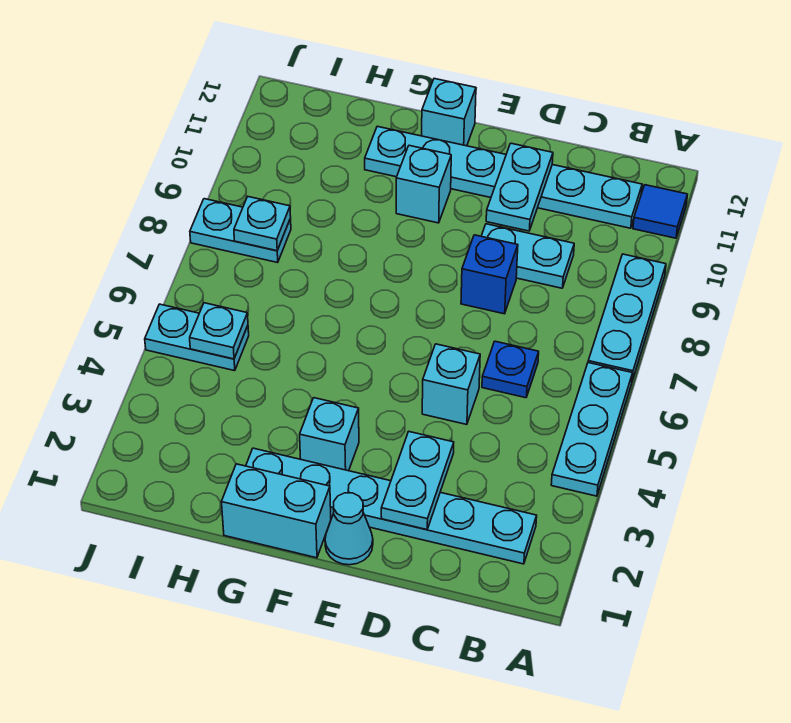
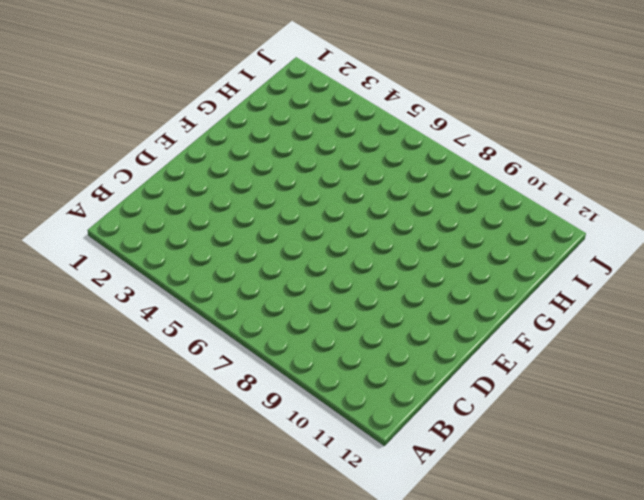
none -> cyan 1x3 plate [551,363,632,496]
none -> cyan 1x3 plate [588,254,666,380]
none -> blue 1x1 tile [633,185,687,238]

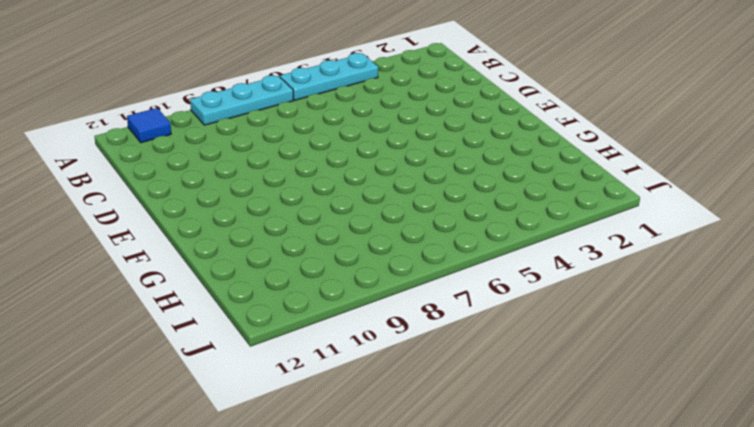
none -> cyan 1x6 plate [246,448,537,564]
none -> cyan 1x6 plate [365,126,642,228]
none -> blue 1x1 plate [482,341,539,398]

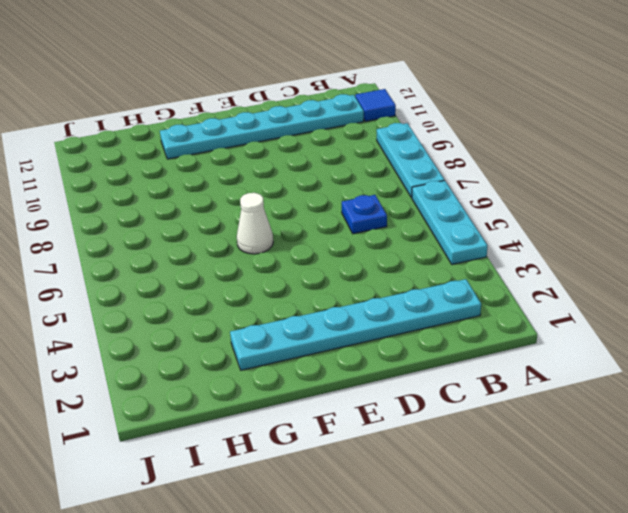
white 1x1 cone [237,193,273,254] -> none
none -> cyan 1x2 plate [482,224,574,288]
none -> cyan 1x1 brick [422,344,480,425]
none -> blue 1x1 brick [461,235,518,314]

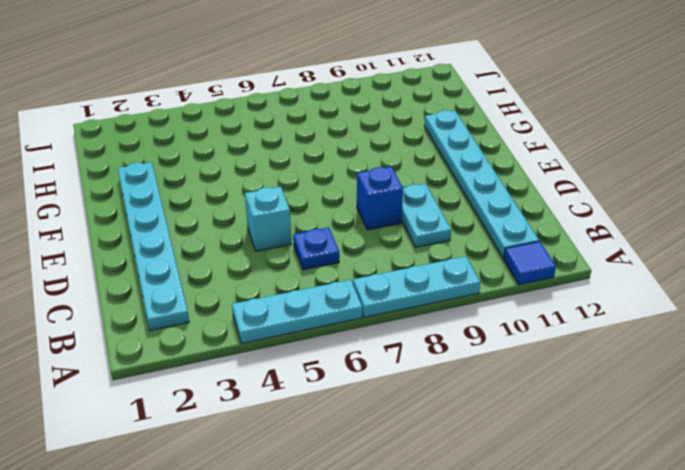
none -> cyan 1x1 cone [325,493,373,565]
none -> cyan 1x2 brick [221,464,331,558]
none -> cyan 1x1 brick [300,398,359,471]

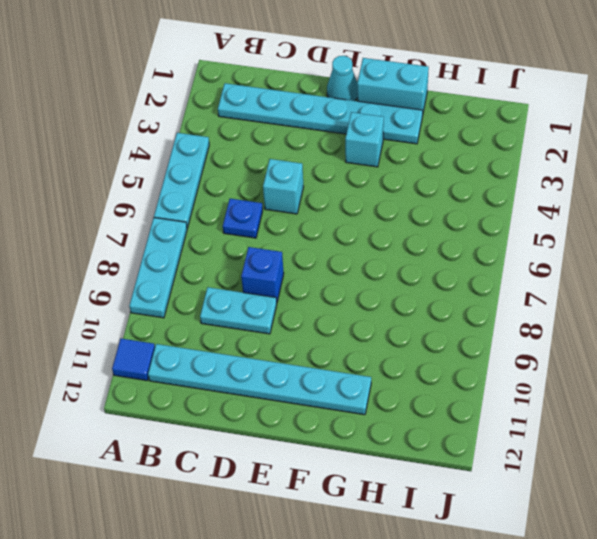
none -> cyan 1x1 brick [396,146,451,223]
none -> cyan 1x1 brick [422,79,476,146]
none -> cyan 1x2 plate [145,304,249,371]

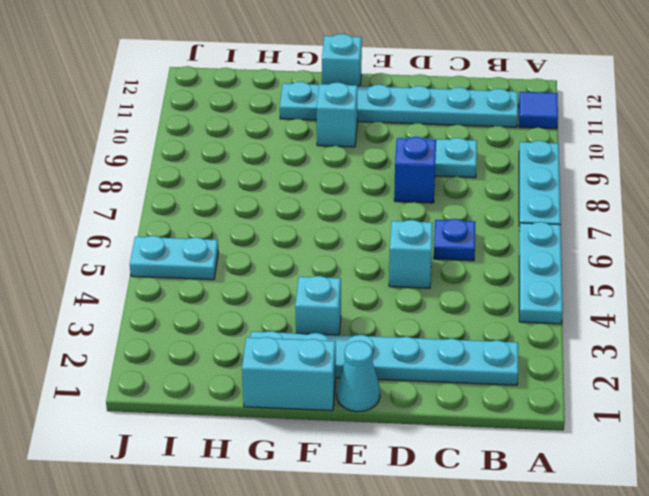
none -> cyan 1x2 plate [190,199,291,262]
none -> cyan 1x2 plate [381,432,454,530]
none -> cyan 1x2 plate [486,143,553,231]

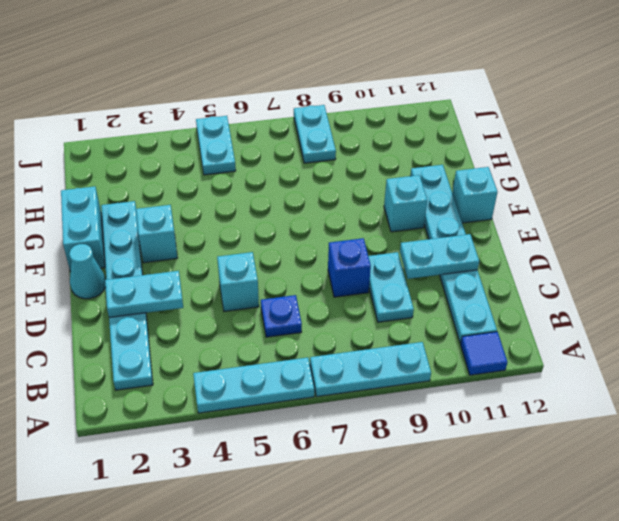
none -> cyan 1x1 plate [190,303,248,359]
none -> cyan 1x1 plate [234,197,291,251]

